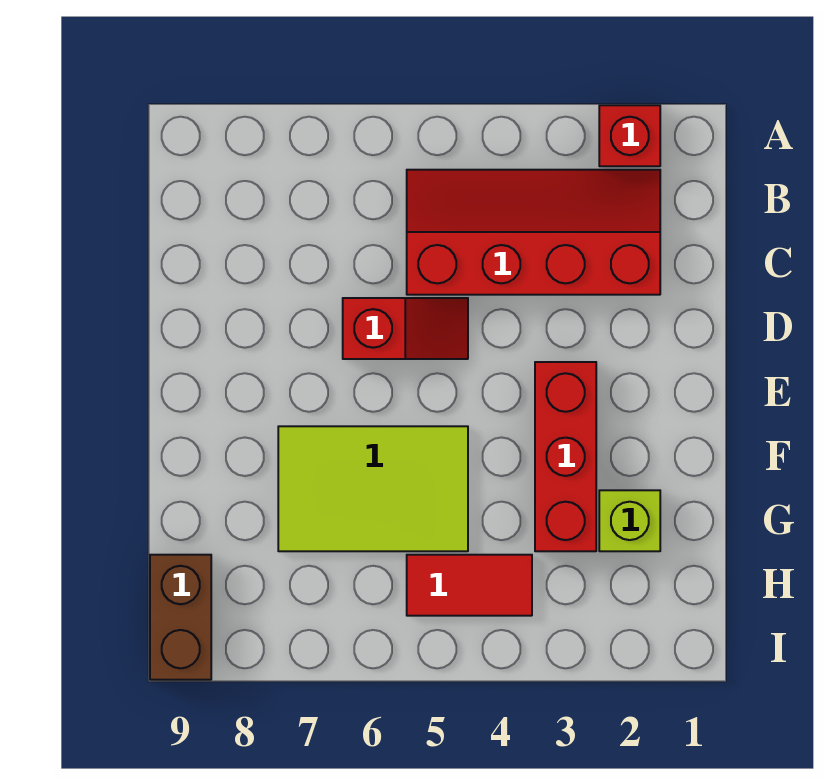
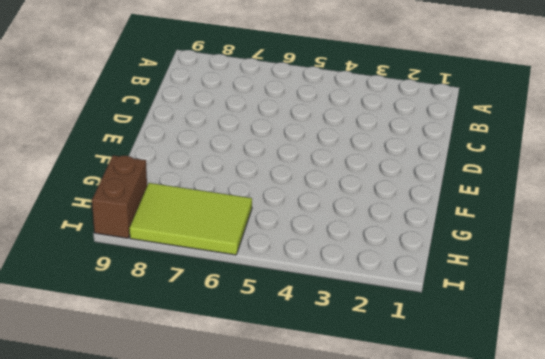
lime 2x3 tile [129,183,252,255] -> lime 2x3 tile moved to [278,426,468,551]
none -> red 1x1 brick [599,105,660,166]
none -> red 2x4 slope [407,170,660,295]

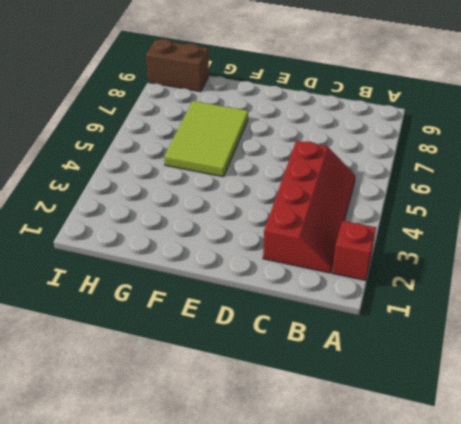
none -> red 1x2 slope [343,298,468,359]
none -> red 1x3 brick [535,362,596,551]

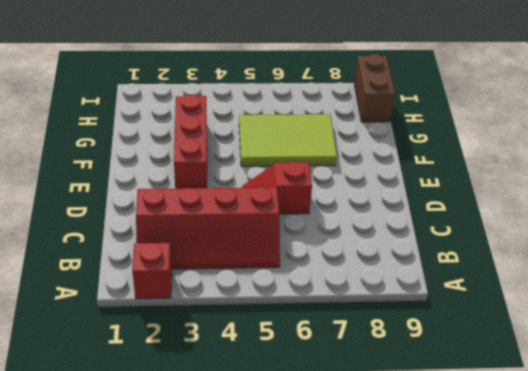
none -> lime 1x1 brick [599,490,660,551]
none -> red 1x2 tile [407,555,532,616]

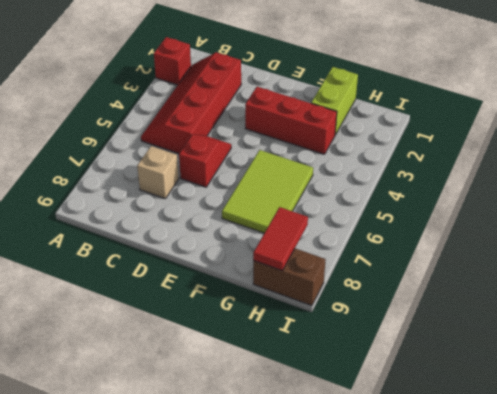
tan 1x1 brick [137,146,179,199] -> none
lime 1x2 brick [311,67,358,135] -> lime 1x1 brick [599,490,660,551]
red 1x2 tile [253,207,308,271] -> red 1x2 tile moved to [407,555,532,616]

